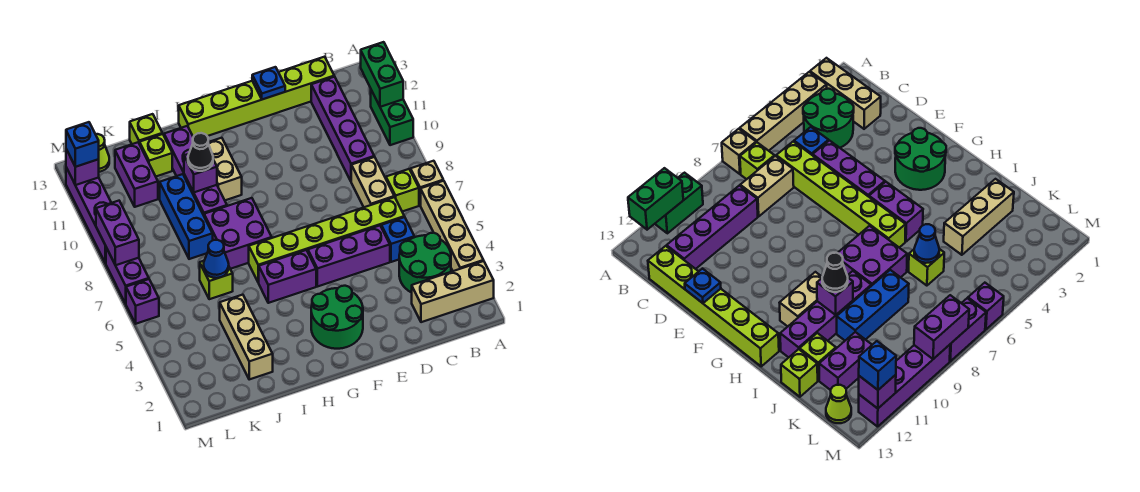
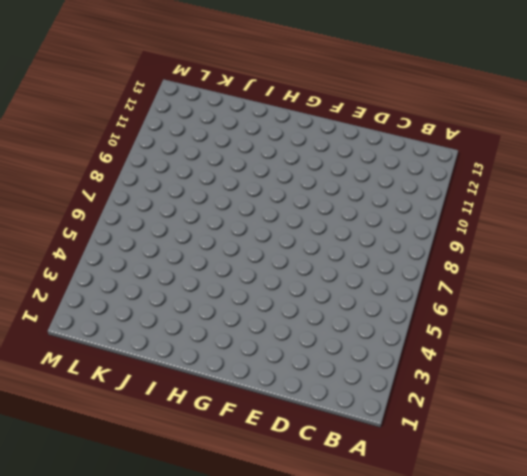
none -> tan 1x3 brick [412,261,494,322]
none -> tan 1x4 brick [421,181,484,271]
none -> tan 1x1 brick [411,161,443,206]
none -> green 1x2 brick [371,90,413,145]

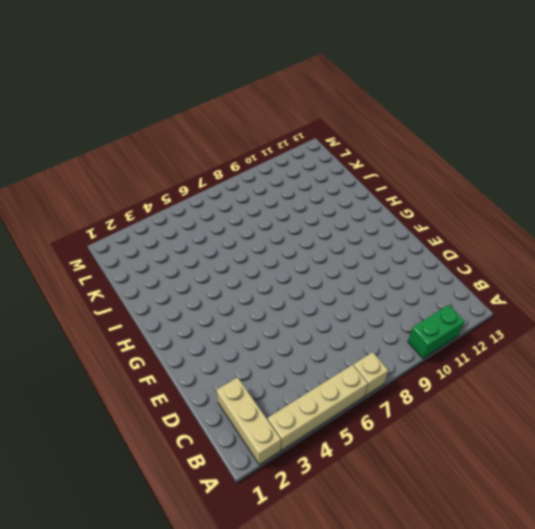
none -> green 2x2 round brick [399,233,451,293]
none -> lime 1x1 brick [386,169,419,212]
none -> blue 1x1 brick [382,217,414,262]
none -> lime 1x6 brick [249,197,404,283]

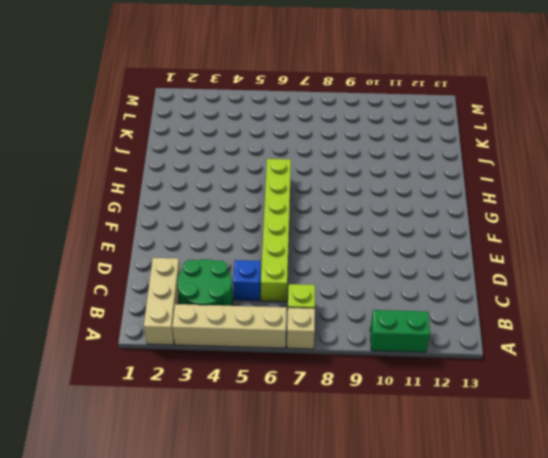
none -> tan 1x2 brick [351,157,394,207]
none -> purple 1x4 brick [311,76,374,181]
none -> lime 1x6 brick [179,57,334,137]
none -> purple 1x3 brick [308,226,390,287]

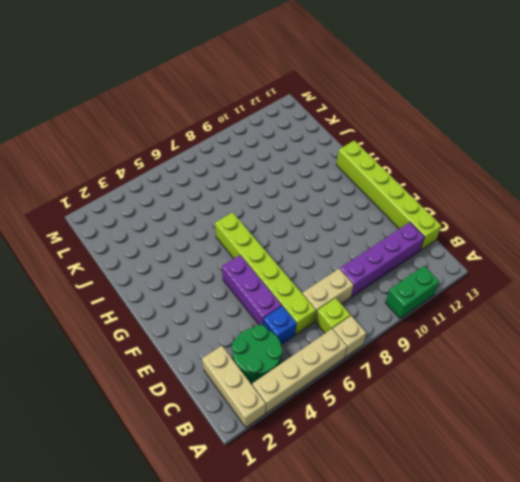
none -> green 2x2 round brick [311,286,363,349]
none -> purple 1x2 brick [259,250,316,303]
none -> purple 2x2 brick [204,198,272,269]
none -> tan 1x2 brick [208,138,242,200]

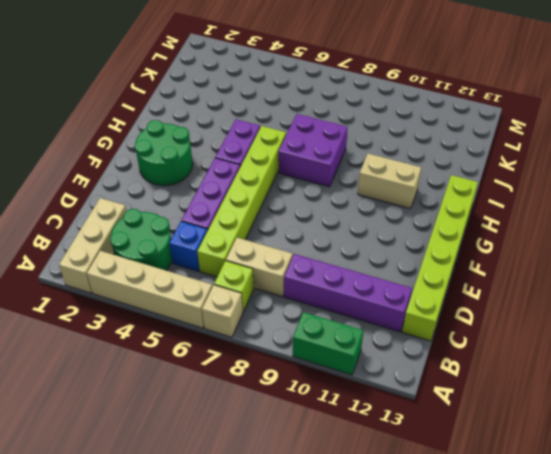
none -> purple 1x4 brick [164,126,227,215]
none -> tan 1x3 brick [220,295,273,379]
none -> lime 1x1 brick [200,261,233,299]
none -> blue 1x3 brick [160,174,213,259]

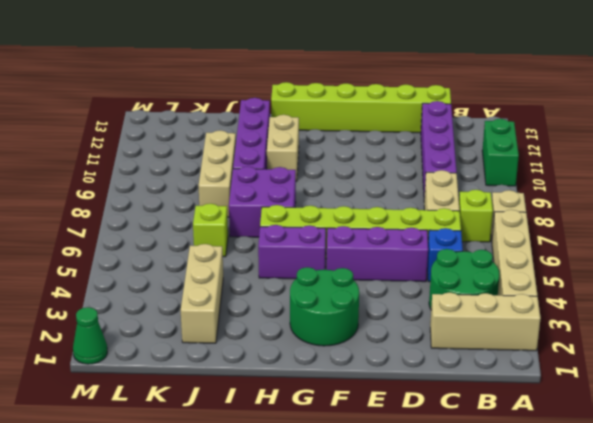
tan 1x3 brick [199,130,236,217] -> blue 1x3 brick [160,174,213,259]
green 1x1 cone [73,307,107,364] -> none
none -> lime 1x1 brick [140,134,172,176]
none -> lime 1x1 brick [130,114,162,144]
none -> purple 1x2 brick [115,142,158,207]
none -> lime 1x1 cone [96,134,109,172]

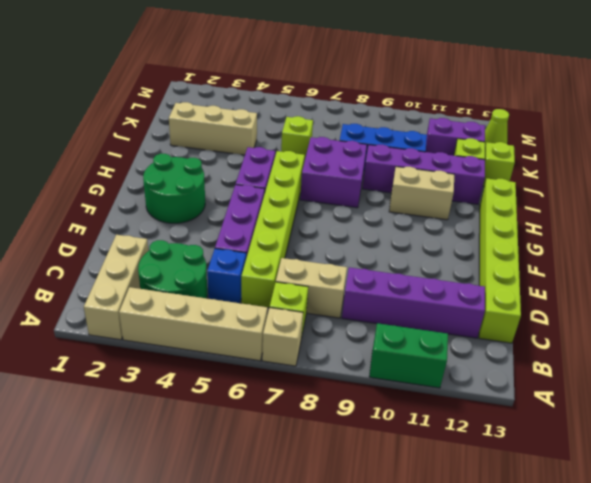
none -> purple 1x1 brick [126,279,159,324]
none -> purple 1x2 brick [106,248,149,304]
none -> purple 1x4 brick [66,167,111,263]
none -> green 1x2 brick [361,42,403,107]

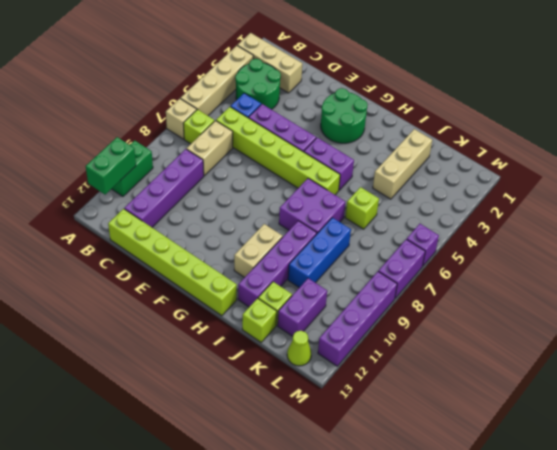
none -> blue 1x1 plate [252,67,285,99]
none -> purple 1x1 brick [184,154,217,192]
none -> blue 1x1 cone [204,240,229,278]
none -> purple 1x2 brick [96,201,139,265]

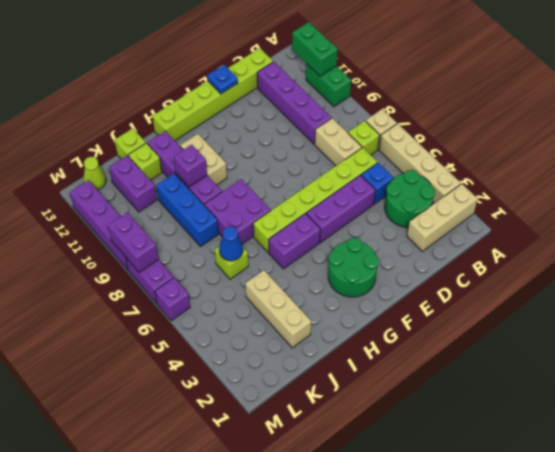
none -> purple 1x1 brick [66,149,99,185]
none -> black 1x1 cone [188,133,213,171]
none -> blue 1x1 brick [66,122,99,167]

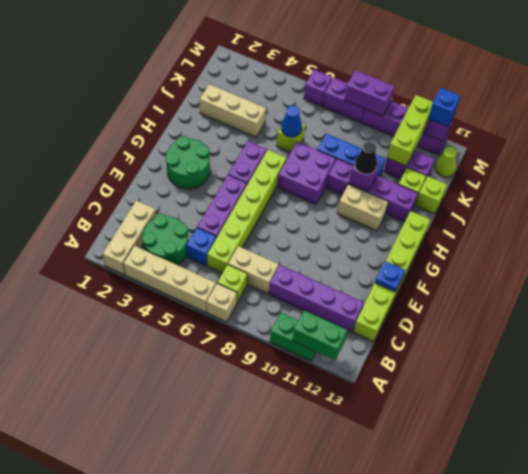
lime 1x3 brick [387,95,433,166] -> none

